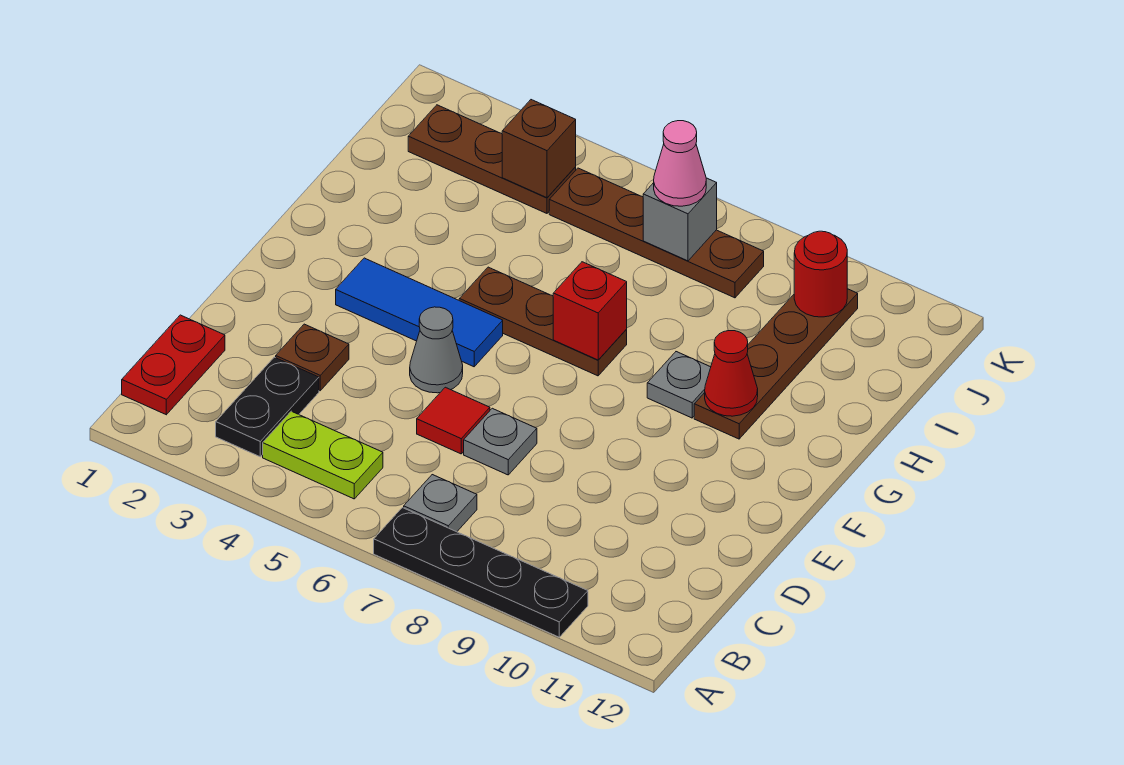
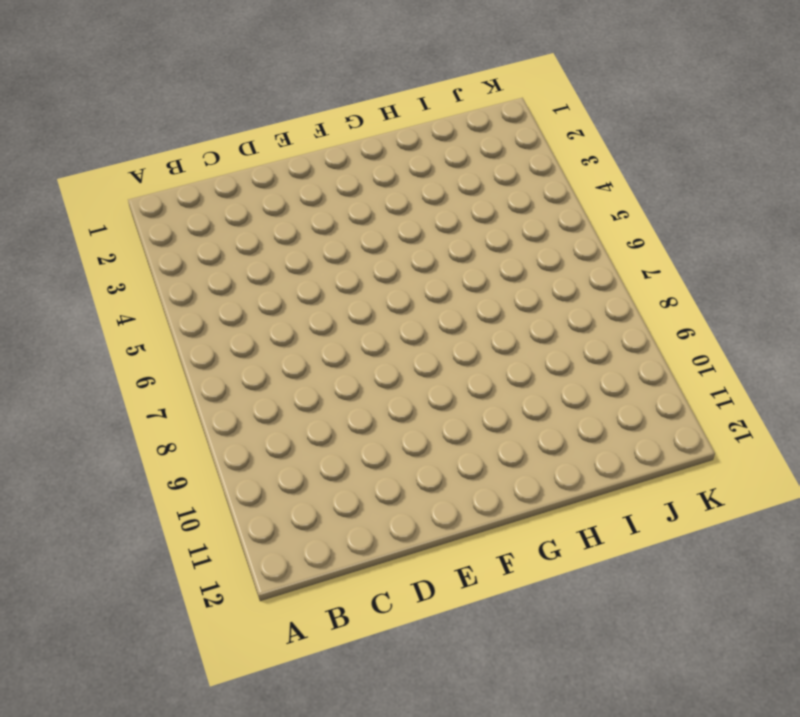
none -> black 1x4 plate [374,508,588,637]
none -> red 1x2 plate [122,315,225,415]
none -> black 1x2 plate [216,357,319,457]

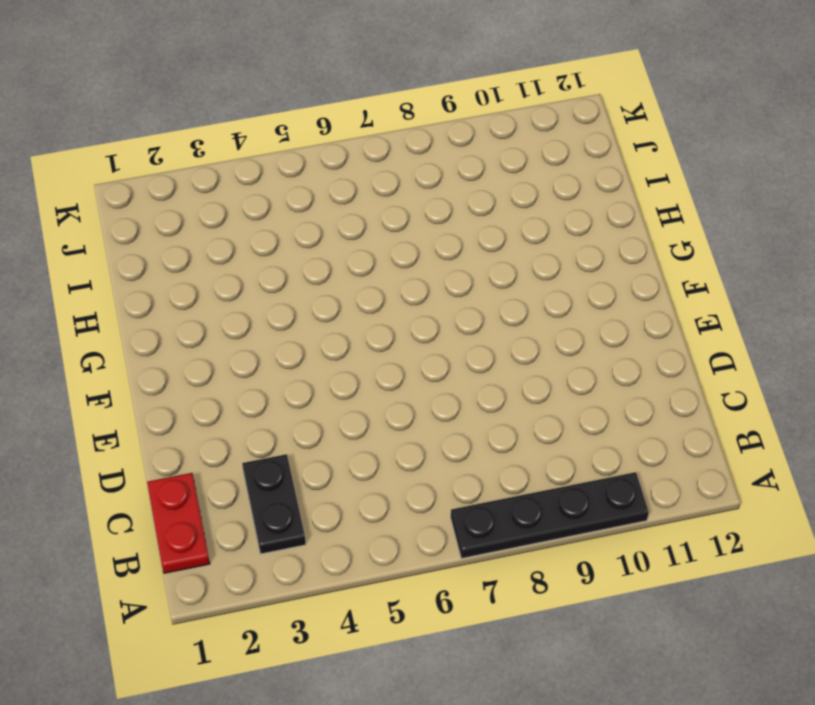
none -> lime 1x2 plate [263,411,383,499]
none -> grey 1x1 plate [404,475,477,532]
none -> brown 1x1 plate [276,324,349,391]

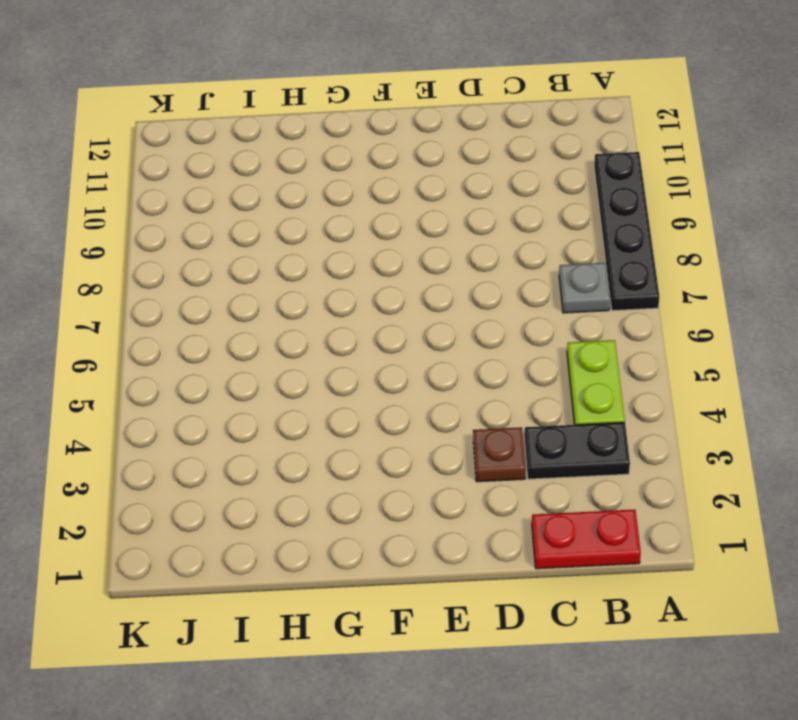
none -> red 1x1 tile [417,387,490,454]
none -> grey 1x1 plate [464,408,537,475]
none -> grey 1x1 cone [410,307,463,393]

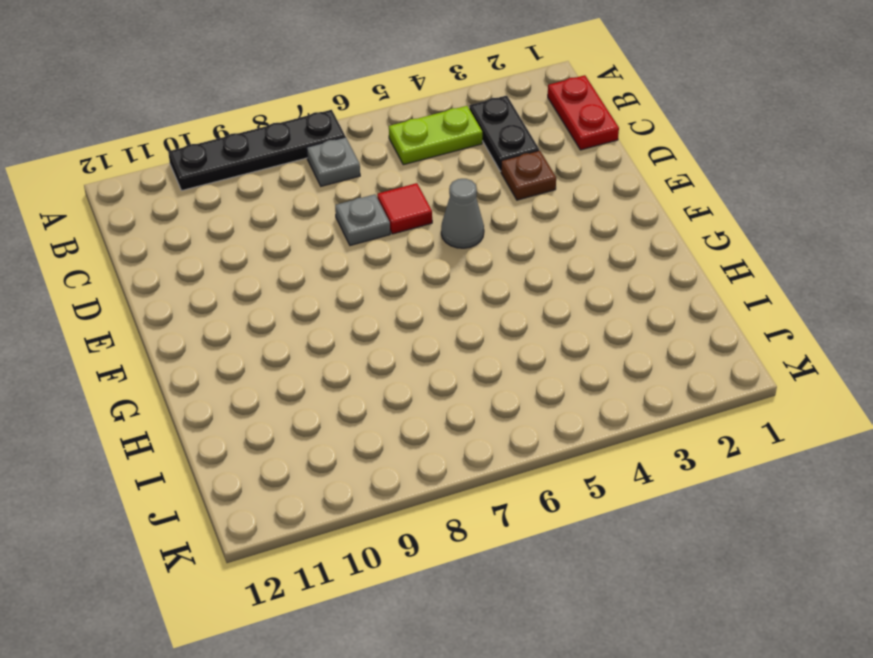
none -> blue 1x3 tile [336,258,503,367]
none -> brown 1x3 plate [459,267,627,376]
none -> grey 1x1 plate [647,352,711,418]

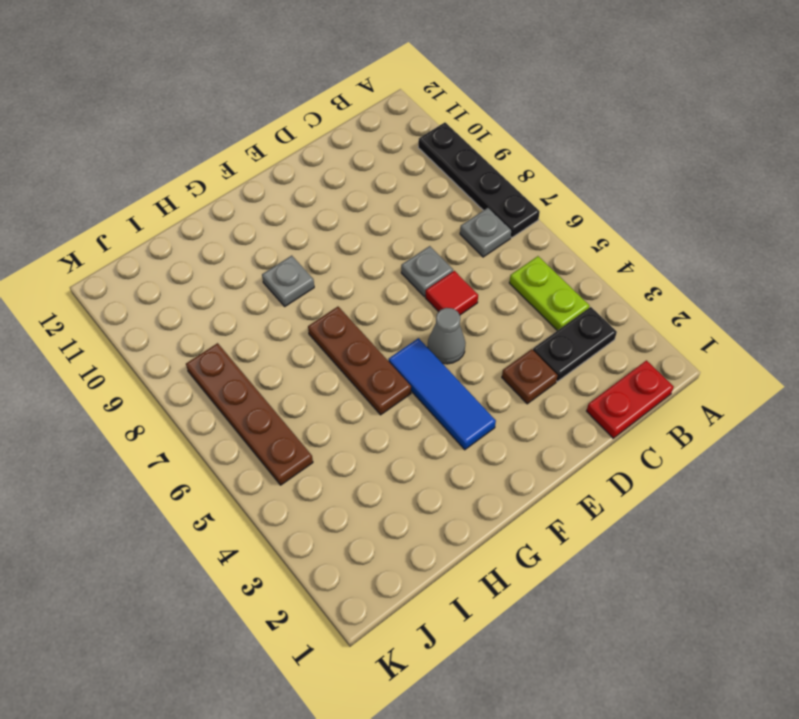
none -> brown 1x4 plate [694,289,858,439]
none -> brown 1x3 plate [408,105,576,213]
none -> red 1x1 brick [553,262,627,360]

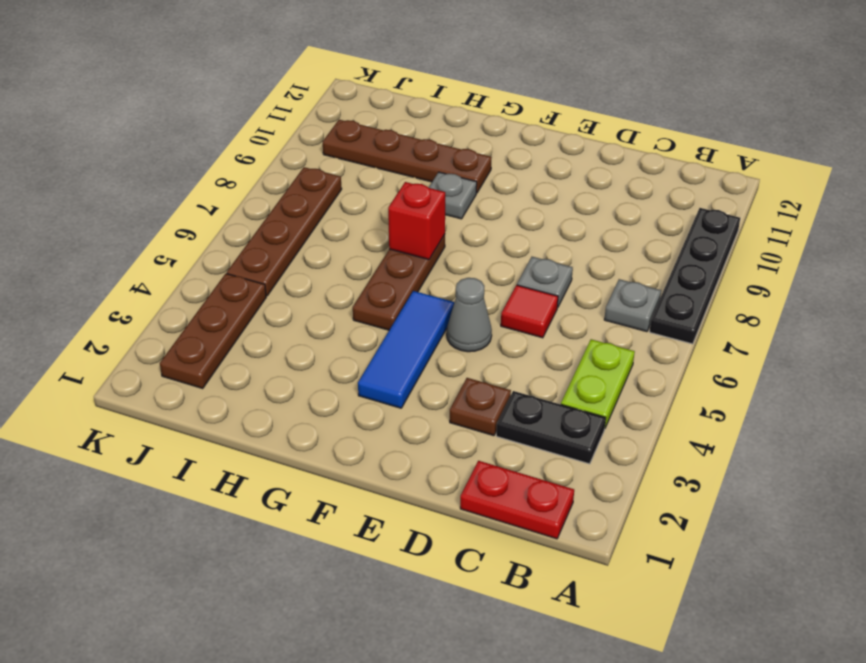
none -> red 1x1 cone [705,331,758,416]
none -> brown 1x1 brick [502,100,576,198]
none -> grey 1x1 brick [643,178,717,261]

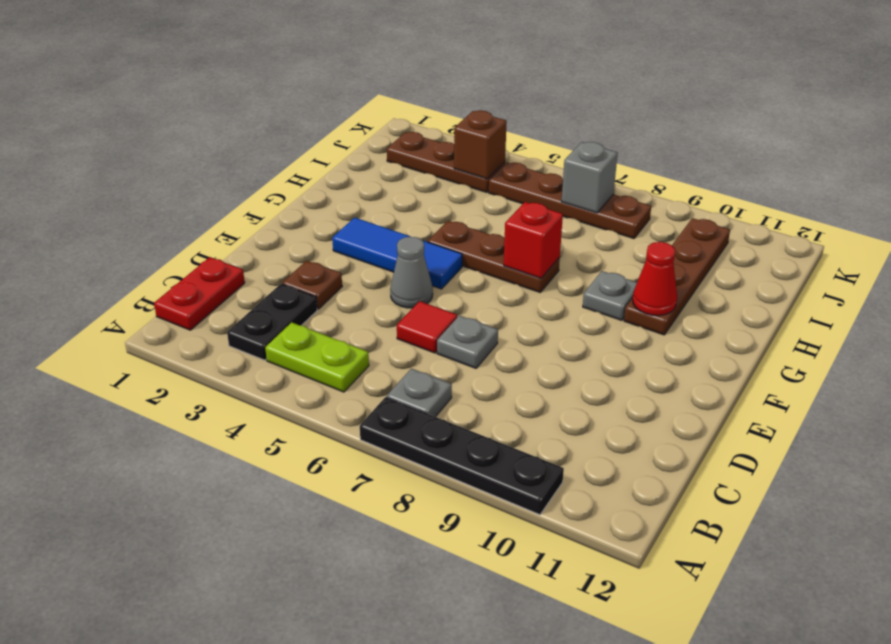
none -> red 1x1 round brick [794,231,847,317]
none -> pink 1x1 cone [654,121,706,206]

